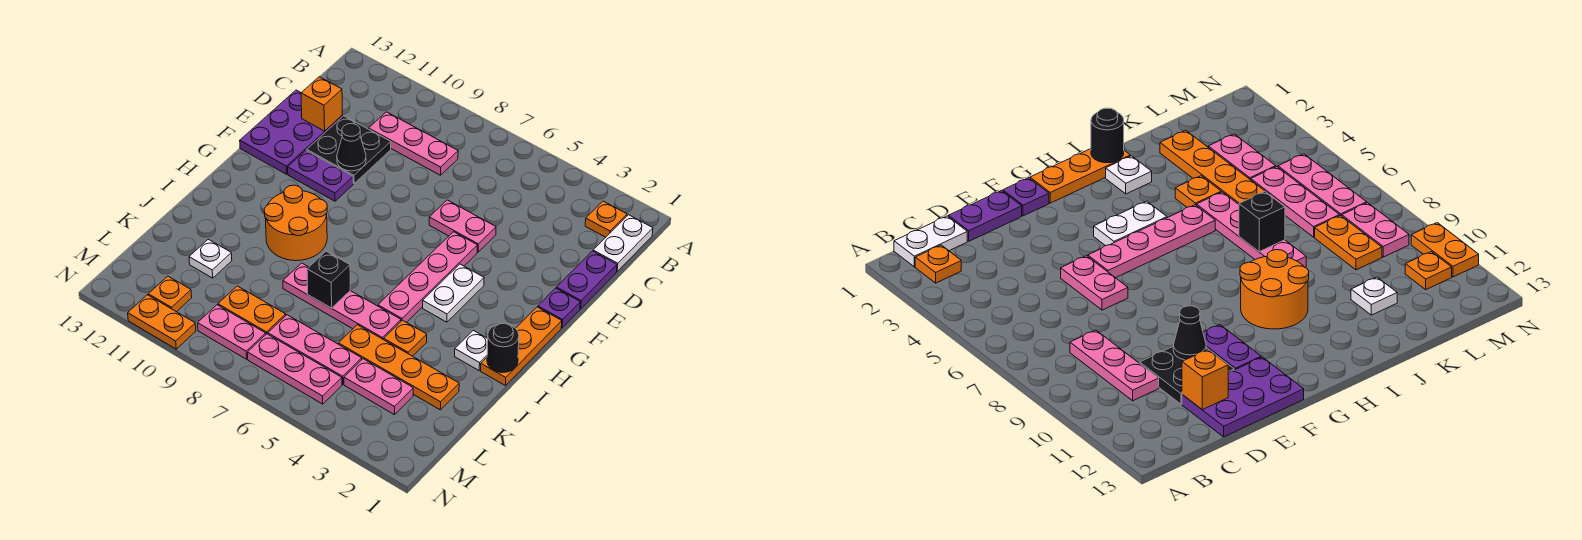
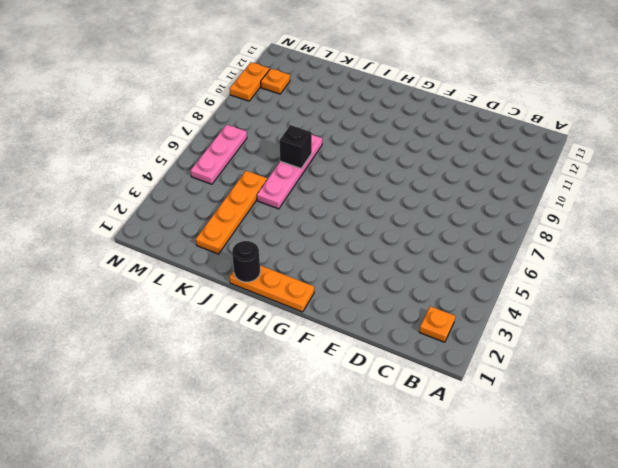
none -> white 1x2 plate [593,215,653,271]
none -> pink 1x3 plate [369,112,458,175]
none -> purple 1x2 plate [556,251,617,309]

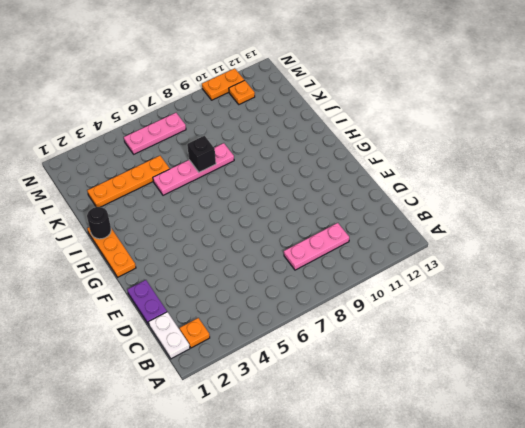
none -> black 2x2 plate [307,116,391,183]
none -> purple 2x3 plate [240,90,343,174]
none -> pink 1x2 plate [429,200,496,252]

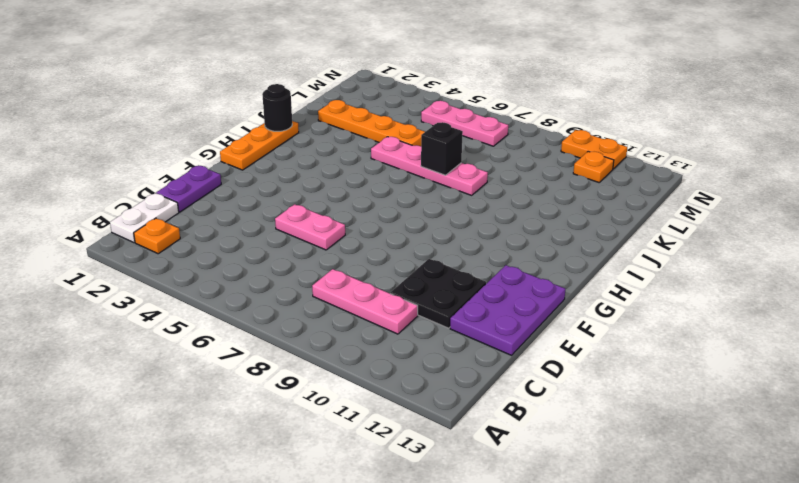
none -> purple 1x1 plate [538,288,580,328]
none -> pink 1x4 plate [378,232,478,323]
none -> purple 1x2 plate [288,150,353,201]

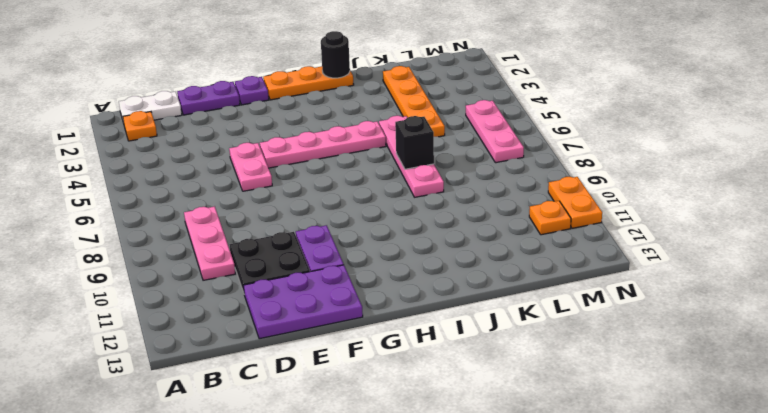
none -> white 1x2 plate [423,264,484,322]
none -> orange 2x2 round brick [264,185,327,261]
none -> white 1x1 plate [455,330,488,370]

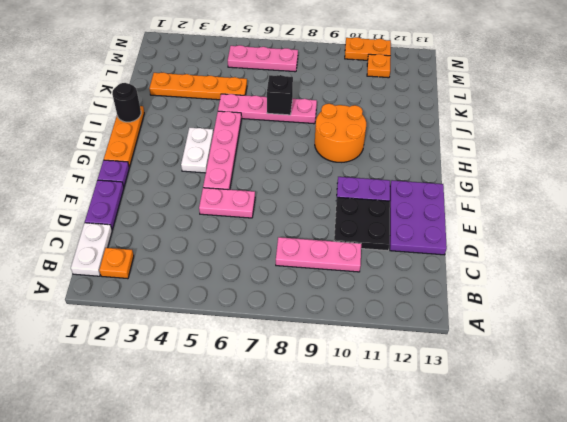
none -> white 1x1 plate [455,330,488,370]
none -> orange 1x1 plate [384,320,427,356]
none -> white 1x1 plate [189,239,232,278]

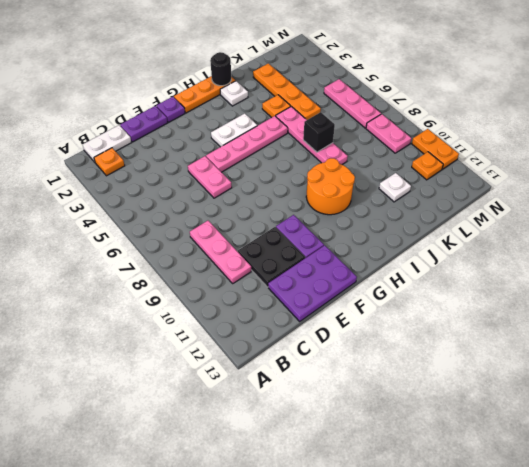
none -> pink 1x2 plate [344,359,413,415]
none -> pink 1x3 plate [268,315,362,384]
none -> orange 1x2 plate [218,286,286,334]

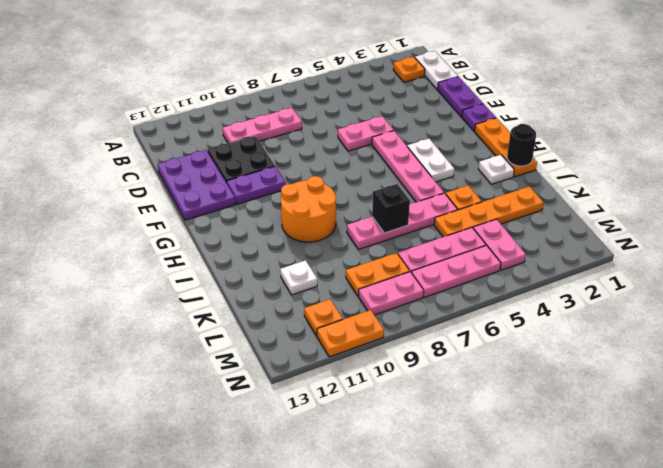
pink 1x2 plate [473,219,526,270] -> pink 1x2 plate turned to [344,359,413,415]
none -> orange 1x1 brick [301,77,342,131]
none -> black 1x1 cone [337,123,366,171]

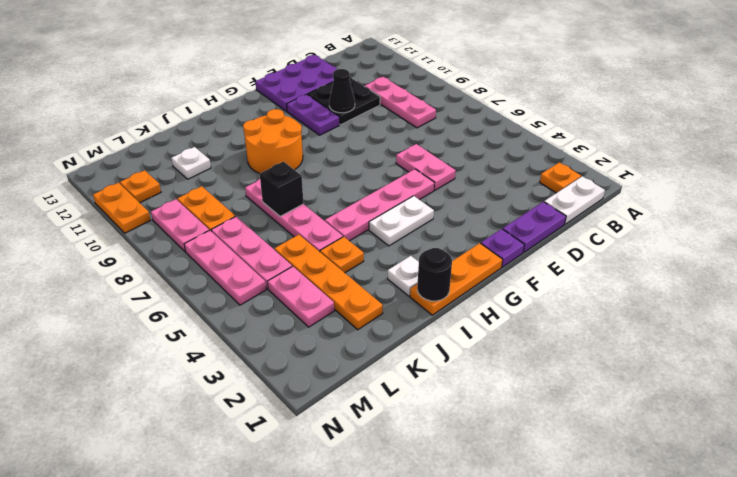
none -> orange 1x1 brick [301,77,342,131]

